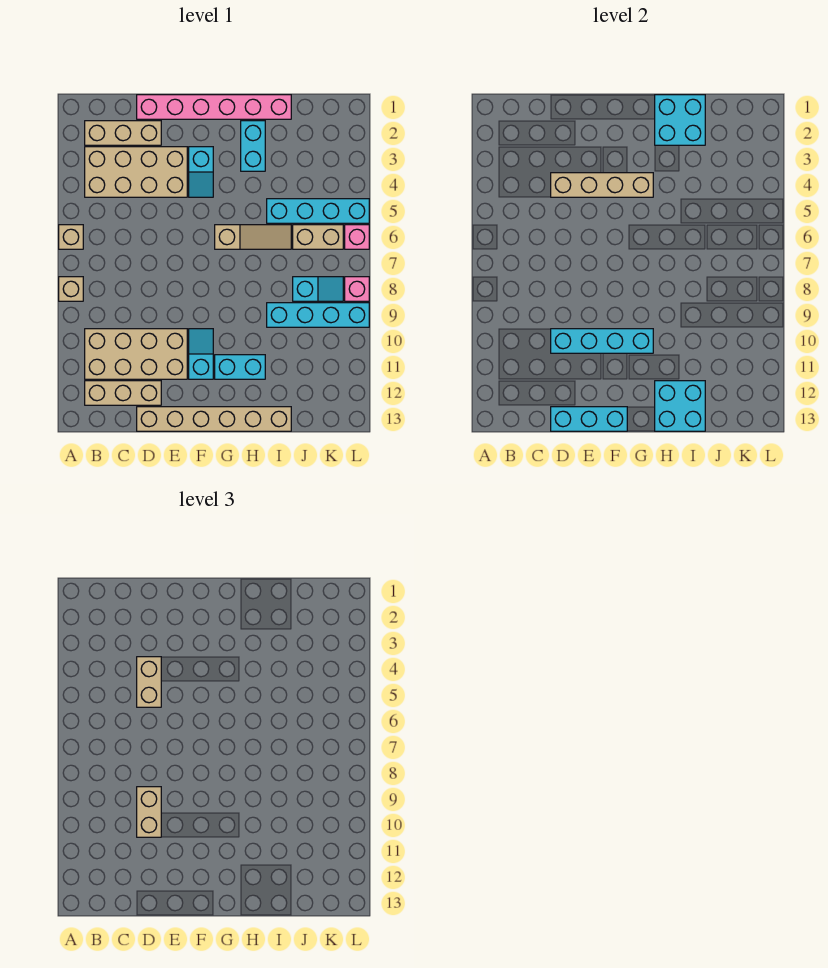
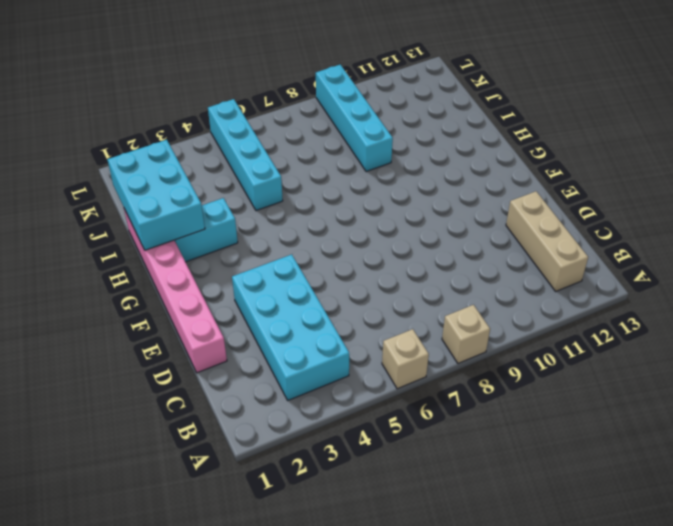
cyan 2x4 brick [232,254,349,400] -> tan 2x4 brick [85,147,187,197]
cyan 2x3 brick [107,140,205,250] -> cyan 2x2 brick [655,95,705,145]
none -> tan 1x3 brick [85,121,161,145]
none -> tan 2x4 brick [85,329,187,379]
none -> tan 1x6 brick [137,407,291,431]

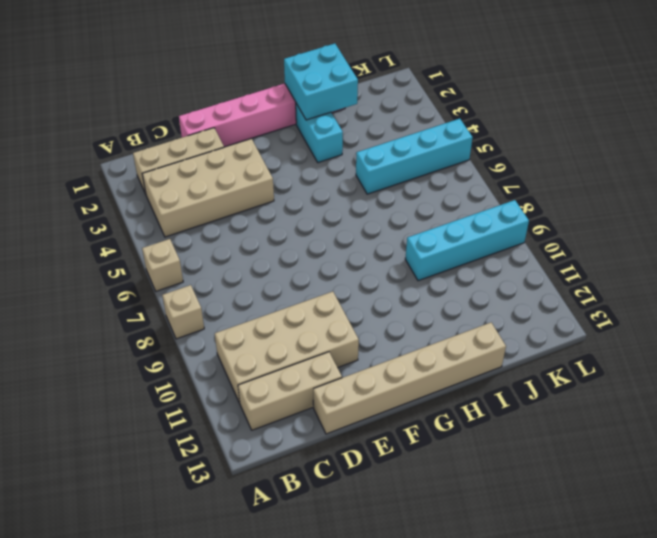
none -> cyan 1x2 slope [189,147,213,197]
none -> cyan 1x2 slope [189,329,213,379]
none -> tan 1x3 slope [215,225,291,249]

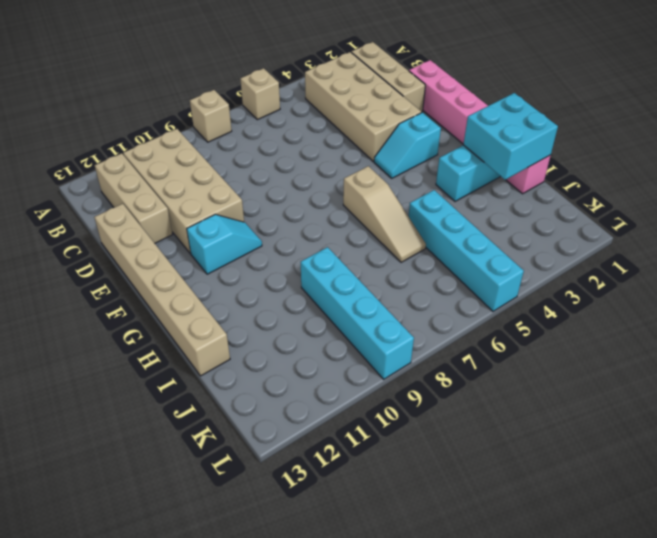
none -> cyan 1x2 brick [215,355,265,379]
none -> tan 1x2 brick [293,225,343,249]
none -> cyan 1x2 slope [293,277,343,301]

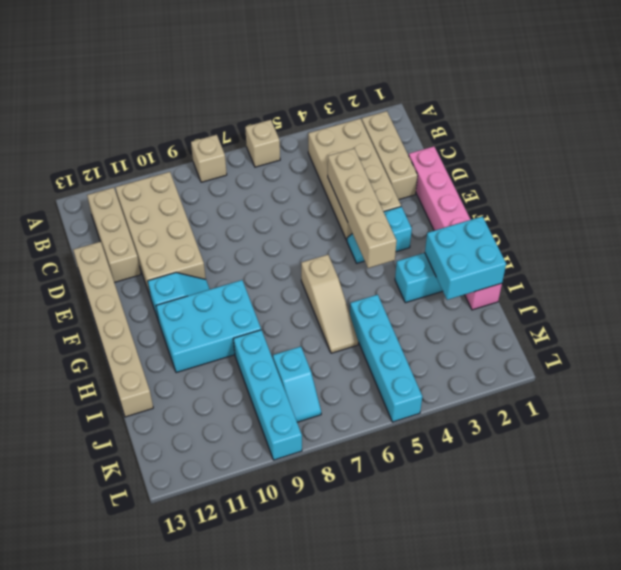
cyan 2x3 brick [156,280,261,373] -> cyan 1x2 brick [215,355,265,379]
none -> tan 1x2 brick [293,225,343,249]
none -> pink 1x1 brick [345,225,369,249]
none -> pink 1x1 brick [345,277,369,301]

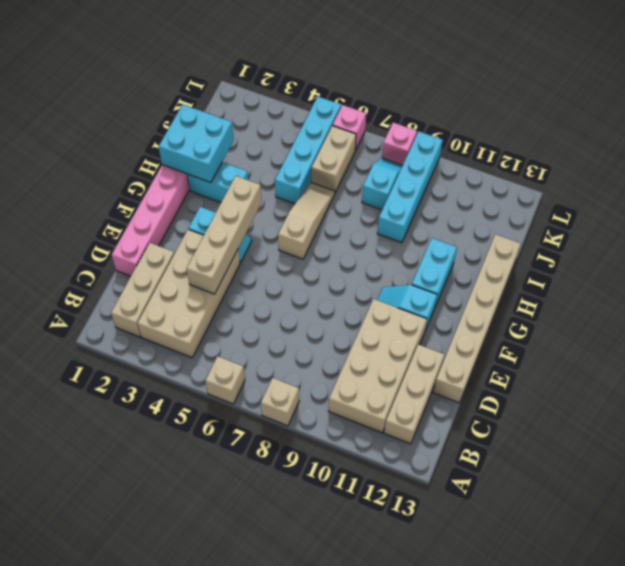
none -> cyan 1x4 brick [551,329,653,353]
none -> cyan 1x3 brick [551,407,627,431]
none -> cyan 2x2 brick [655,381,705,431]

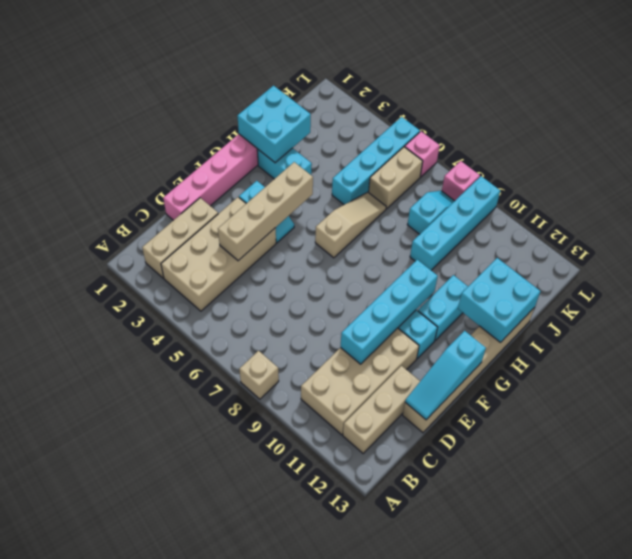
cyan 1x3 slope [405,331,486,420] -> cyan 1x3 brick [551,407,627,431]
none -> tan 1x1 brick [59,225,83,249]
none -> tan 1x2 brick [137,657,161,707]
none -> tan 1x2 brick [137,787,161,837]

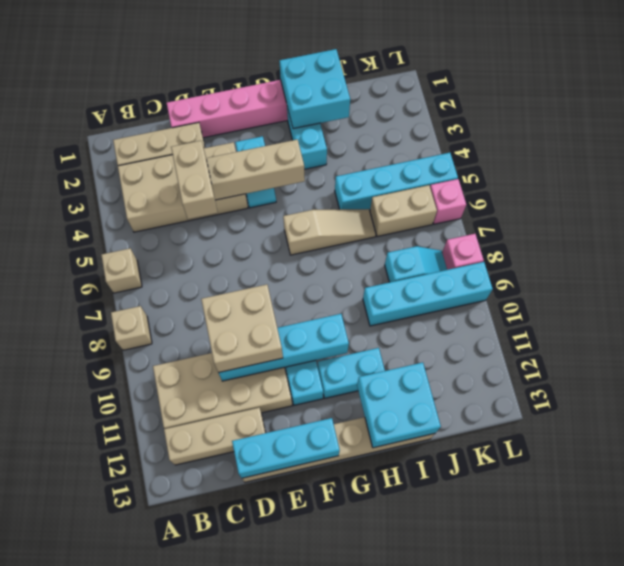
tan 2x2 brick [201,285,283,373] -> tan 1x2 brick [137,787,161,837]

